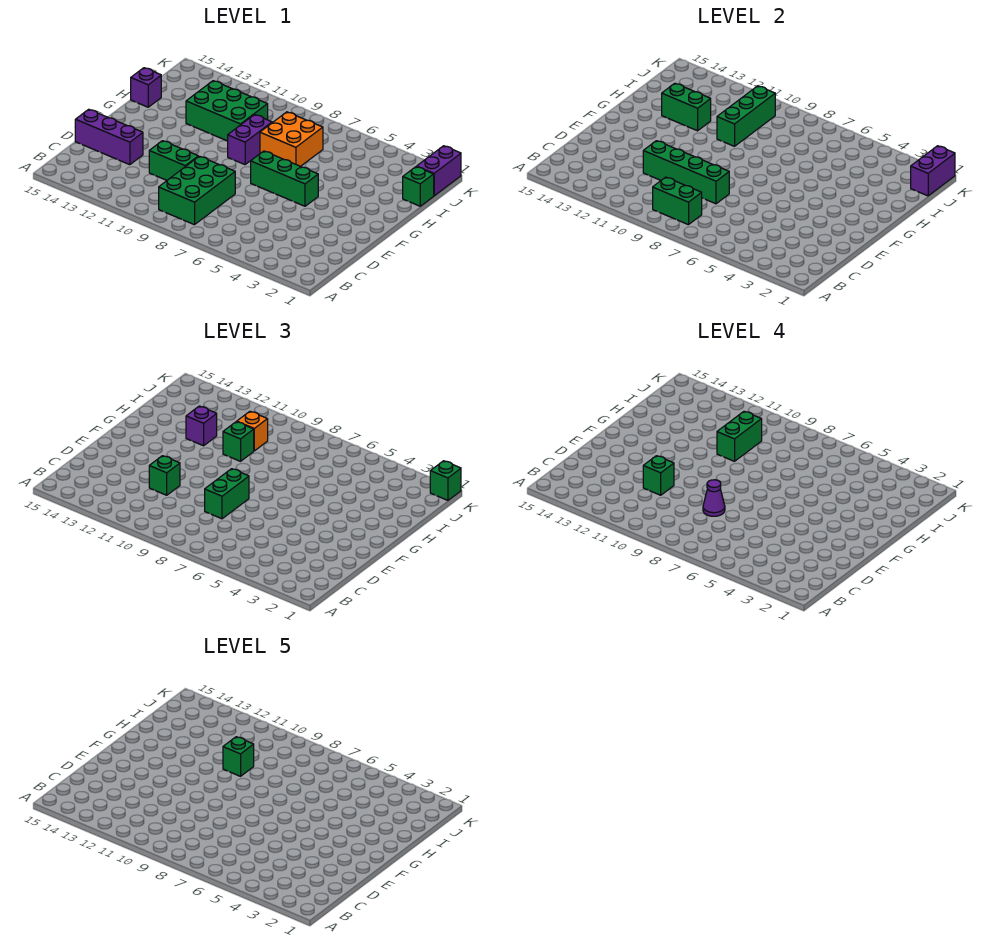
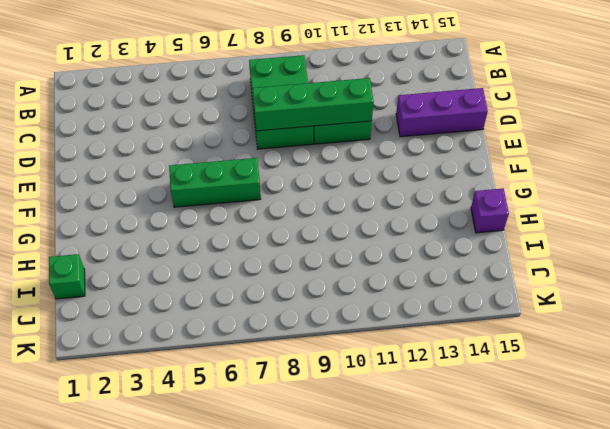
none -> purple 1x2 brick [228,115,272,165]
none -> orange 2x2 brick [260,112,323,166]
none -> green 2x3 brick [186,81,268,141]

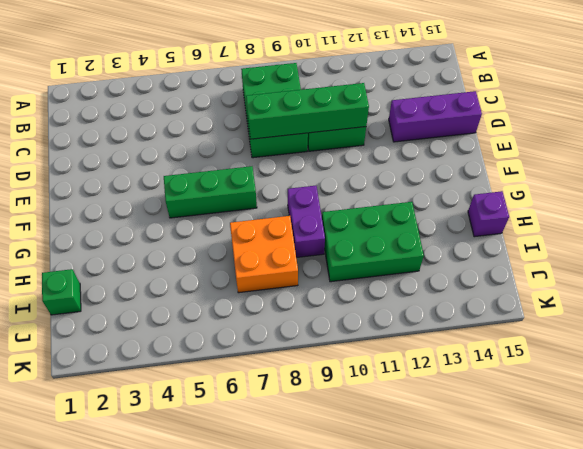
none -> purple 1x2 brick [417,146,461,196]
none -> green 1x2 brick [653,177,702,225]
none -> green 1x3 brick [717,86,775,146]

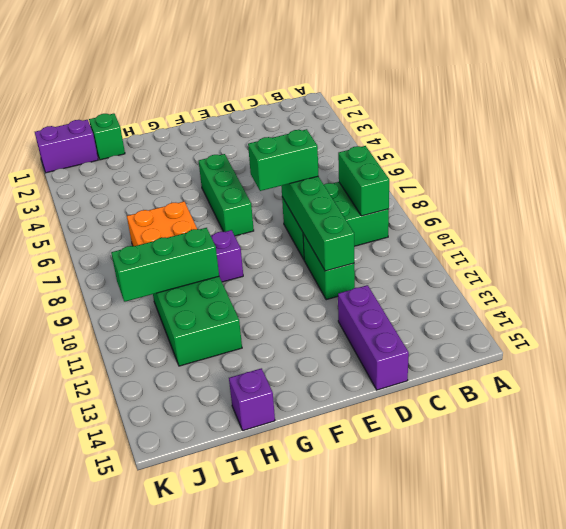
none -> green 1x2 brick [662,83,711,131]
none -> purple 1x2 brick [911,146,955,196]
none -> green 1x1 brick [149,456,180,495]

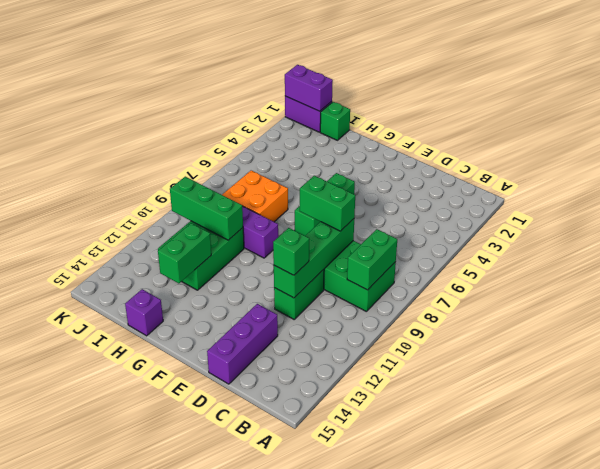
none -> green 1x1 brick [223,422,254,461]
none -> purple 1x1 brick [186,406,217,446]
none -> orange 1x1 brick [237,411,268,451]

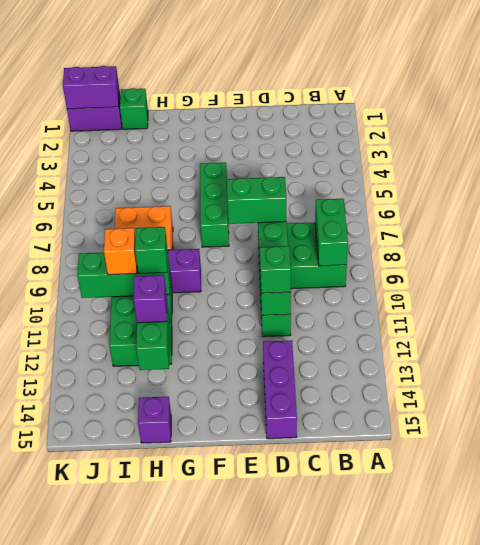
none -> green 1x1 brick [430,461,461,500]
none -> purple 1x1 cone [703,480,725,516]
none -> green 1x1 brick [643,456,674,495]

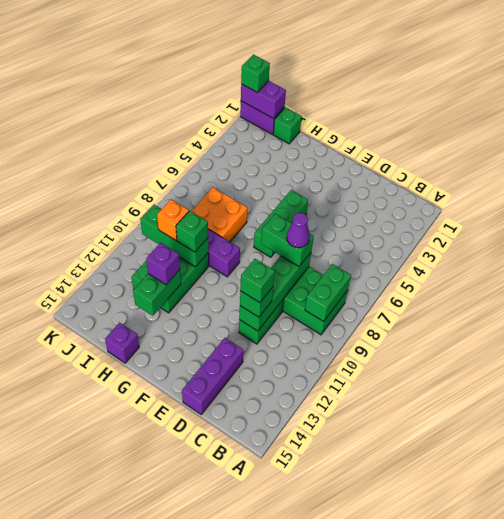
none -> green 1x2 brick [717,411,762,461]
none -> green 1x1 brick [223,737,254,776]

